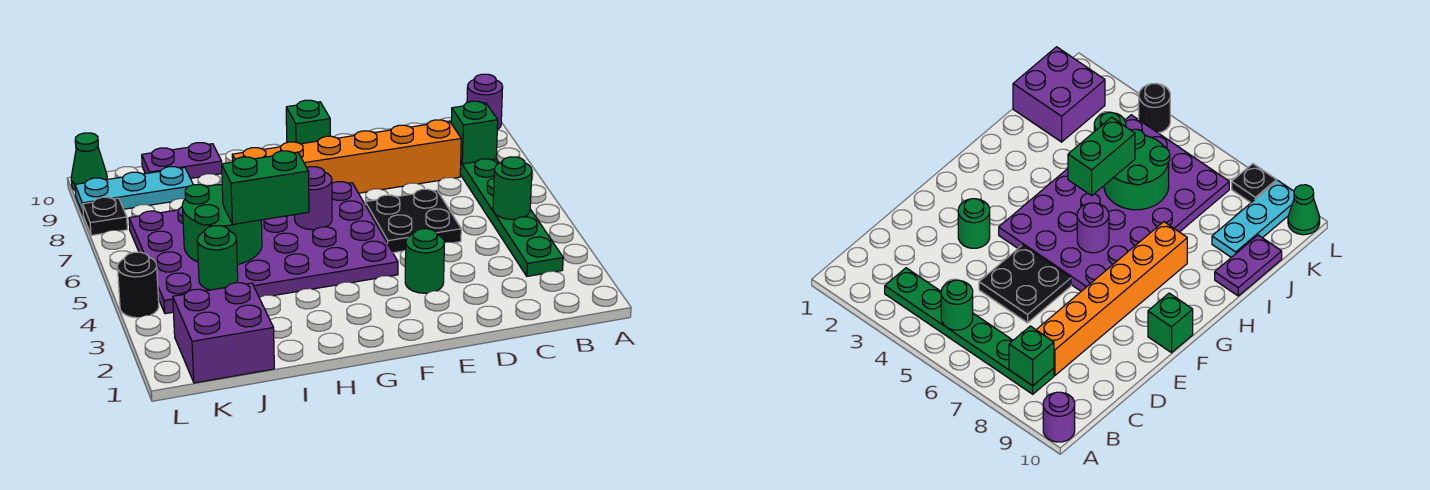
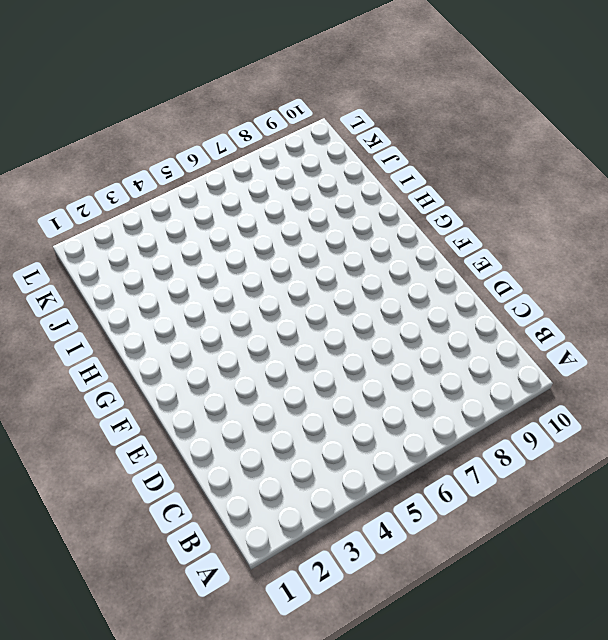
none -> purple 1x1 round brick [467,74,503,130]
none -> green 1x6 plate [460,159,563,276]
none -> orange 1x6 brick [232,120,461,193]

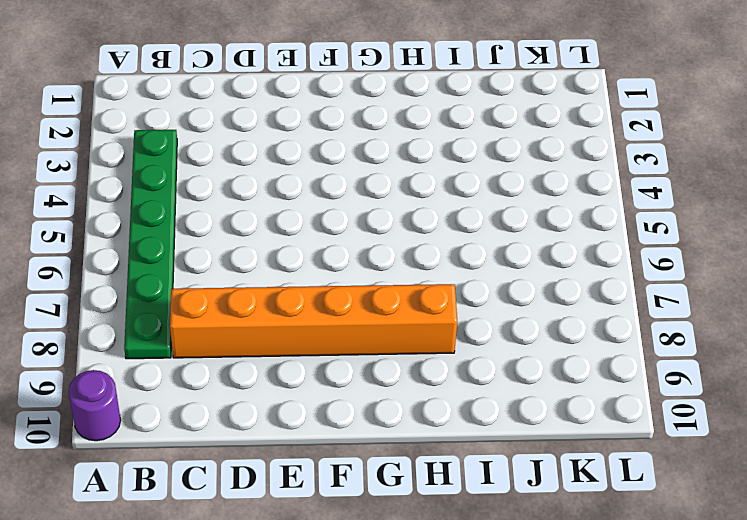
none -> black 2x2 plate [365,189,461,253]
none -> green 1x1 round brick [405,229,444,293]
none -> purple 4x6 plate [129,182,398,314]

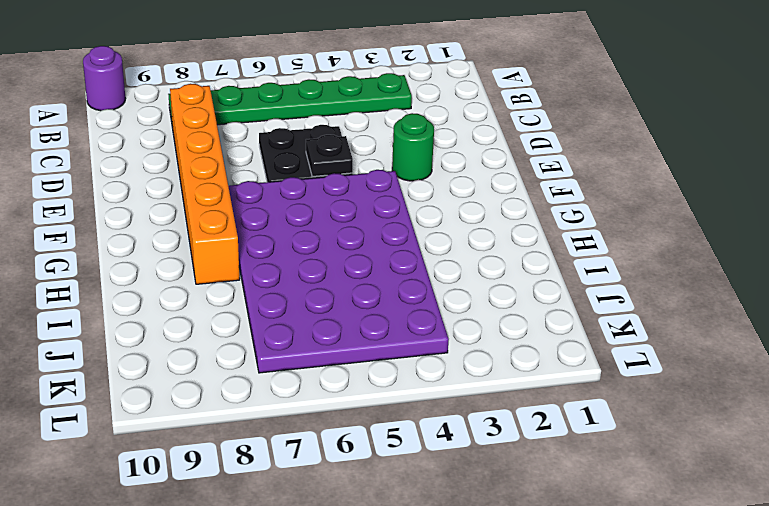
black 1x1 plate [306,135,353,177] -> black 1x1 plate moved to [83,197,127,235]
none -> green 1x1 brick [286,100,330,144]
none -> purple 1x2 plate [142,143,222,178]
none -> purple 2x2 brick [173,283,274,383]

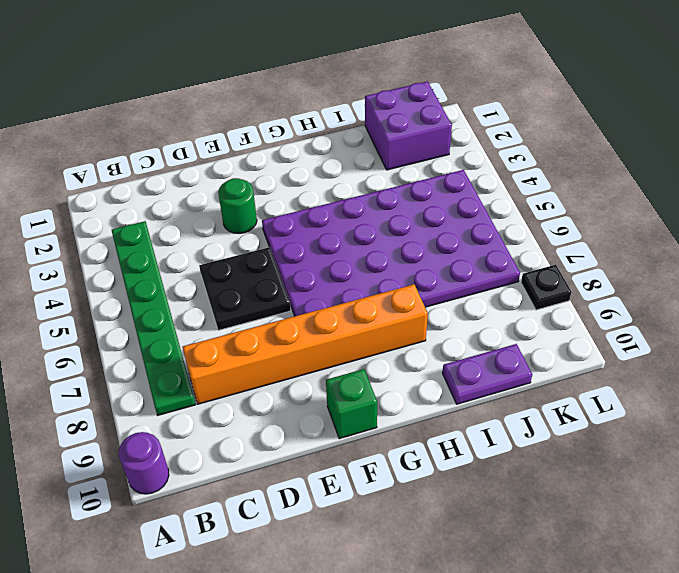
none -> cyan 1x3 plate [75,167,193,214]
none -> black 1x1 round brick [118,252,159,318]
none -> green 1x1 cone [71,133,107,190]

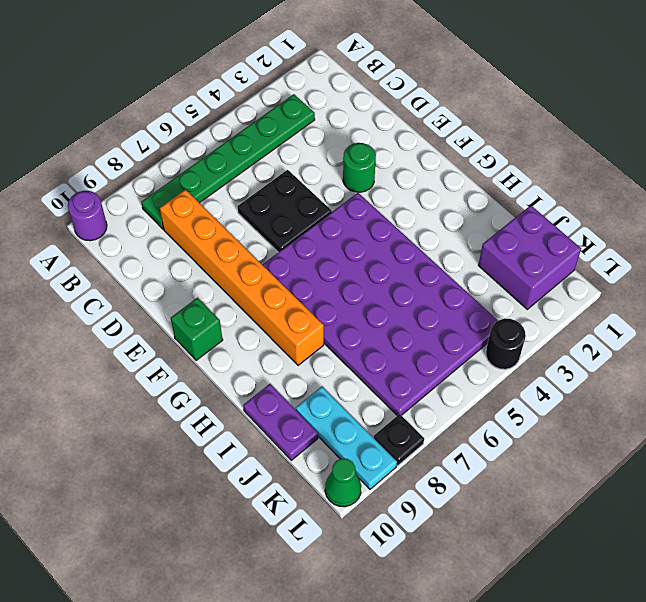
none -> green 1x1 round brick [493,157,532,219]
none -> green 1x1 brick [451,101,498,164]
none -> purple 1x1 round brick [295,167,332,230]

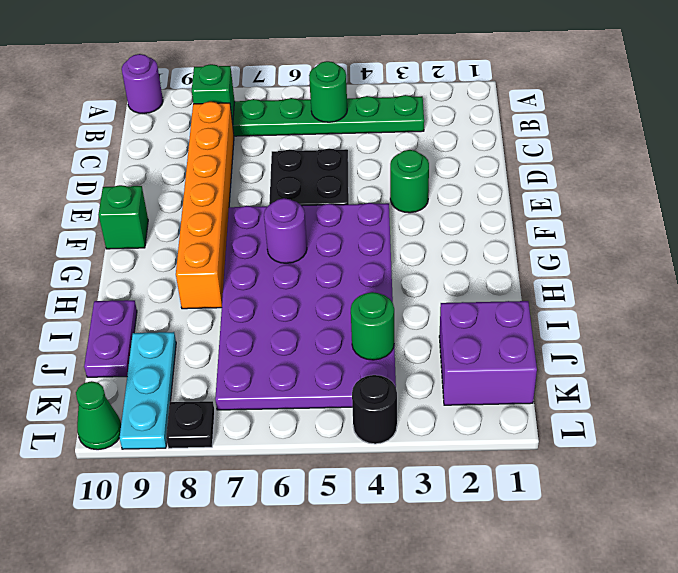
none -> green 2x2 round brick [182,185,262,265]
none -> green 1x2 brick [222,151,309,224]

